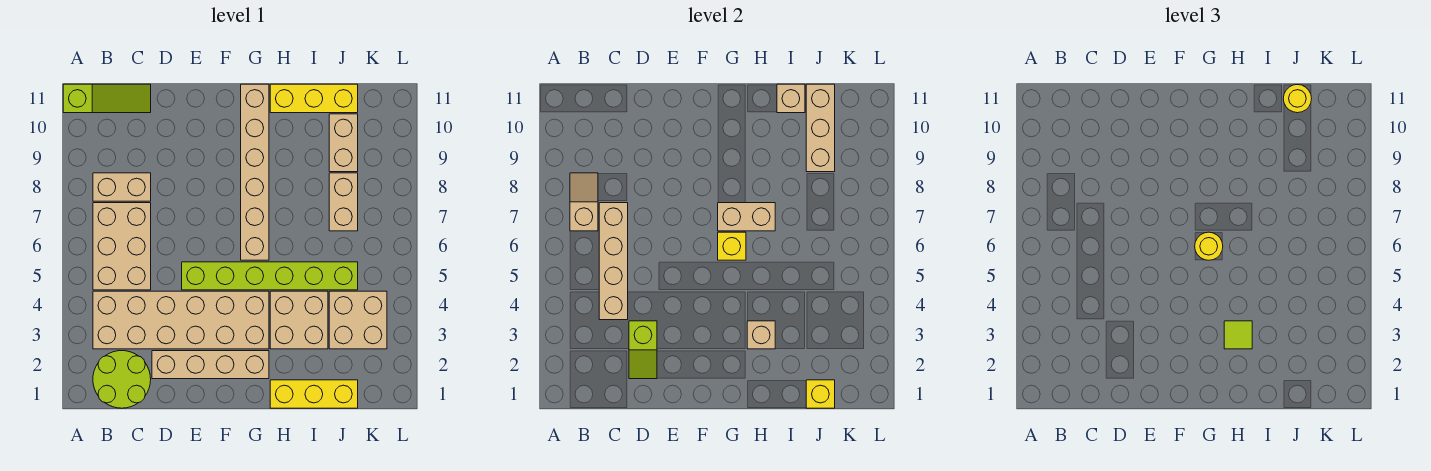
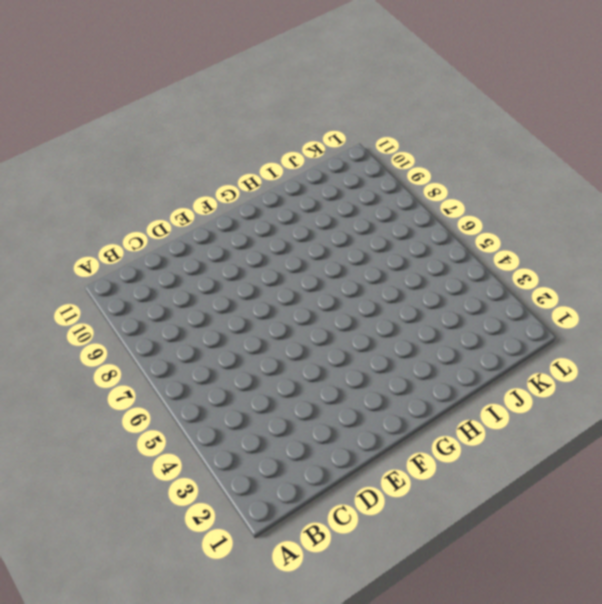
none -> lime 1x3 slope [63,84,151,113]
none -> lime 2x2 round brick [93,351,151,408]
none -> tan 2x6 brick [93,291,269,349]

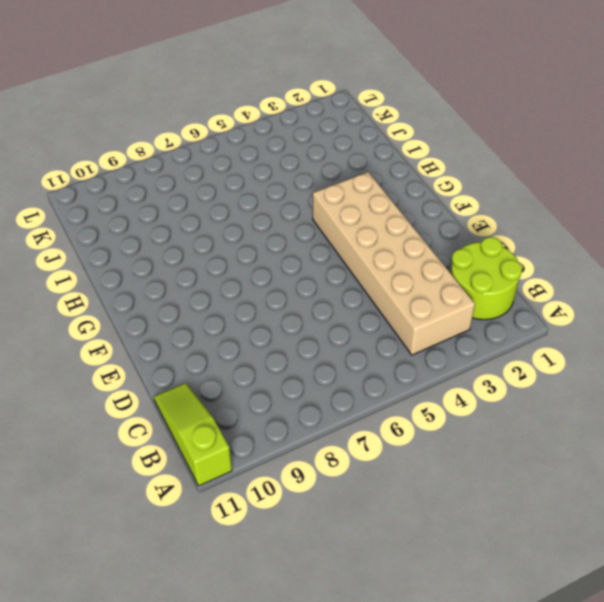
none -> tan 2x3 brick [93,203,151,290]
none -> tan 1x2 brick [93,173,151,201]
none -> tan 1x4 brick [152,351,269,379]

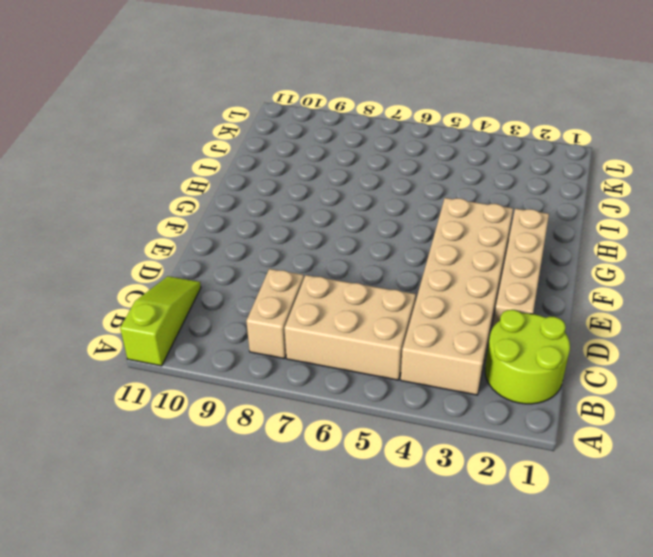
none -> lime 1x6 brick [182,262,358,290]
none -> tan 1x6 brick [241,84,269,260]
none -> yellow 1x3 brick [270,380,358,408]

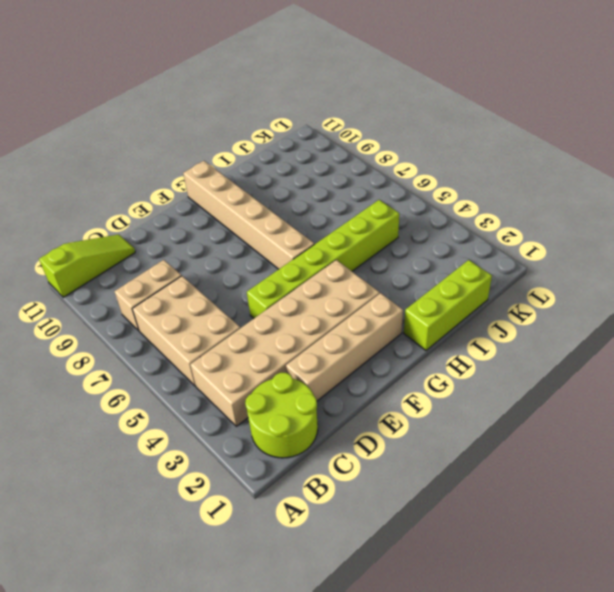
lime 1x3 brick [404,260,492,350] -> yellow 1x3 brick [270,380,358,408]
none -> tan 2x2 brick [270,291,328,349]
none -> yellow 1x3 brick [270,84,358,113]
none -> tan 2x2 brick [329,291,387,349]

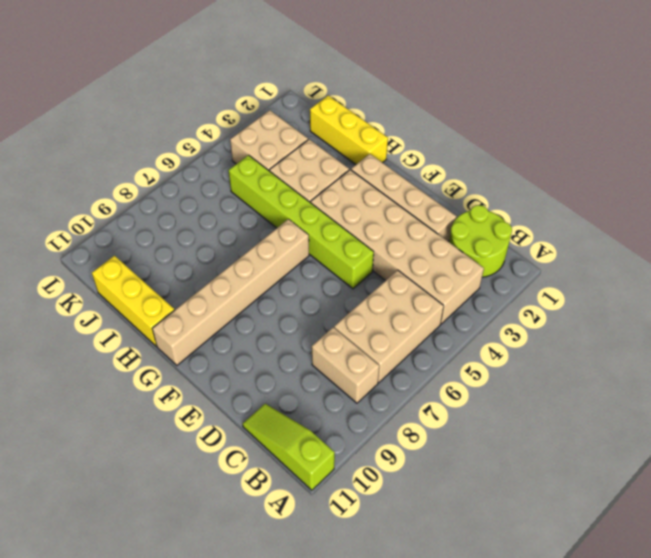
none -> tan 1x2 brick [329,173,358,231]
none -> tan 1x2 brick [329,114,358,172]
none -> tan 1x2 slope [570,173,598,231]

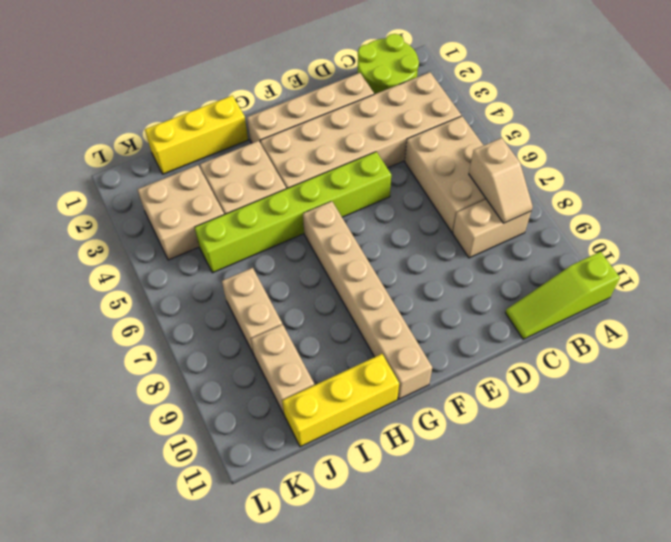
none -> tan 1x4 brick [599,203,628,320]
none -> lime 1x2 slope [629,321,657,379]
none -> yellow 1x1 brick [718,232,746,260]

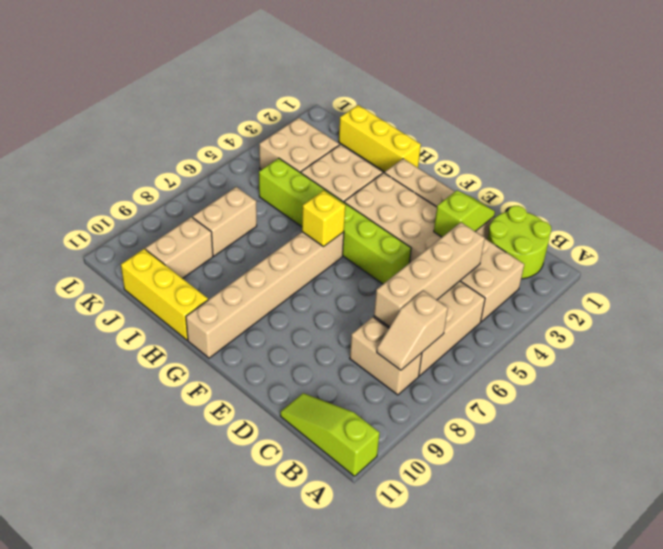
none -> tan 1x2 brick [718,203,775,231]
none -> tan 1x1 brick [747,321,775,349]
none -> tan 1x1 brick [777,84,805,113]

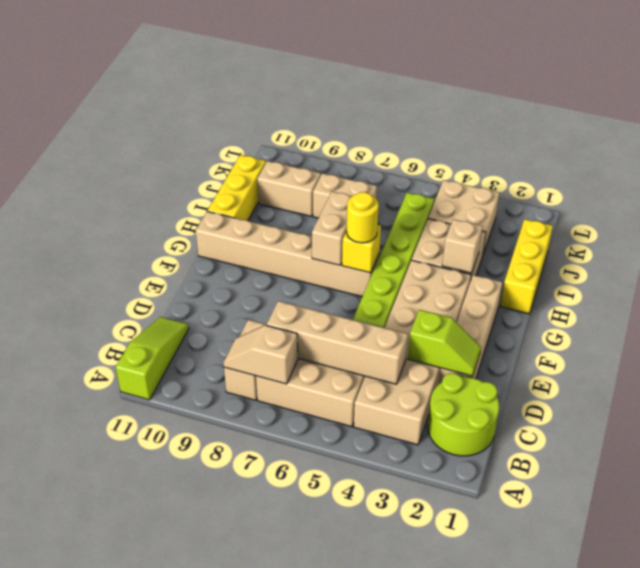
none -> tan 1x1 brick [777,84,805,113]
none -> yellow 1x1 brick [806,380,835,408]
none -> tan 1x3 brick [806,84,835,172]

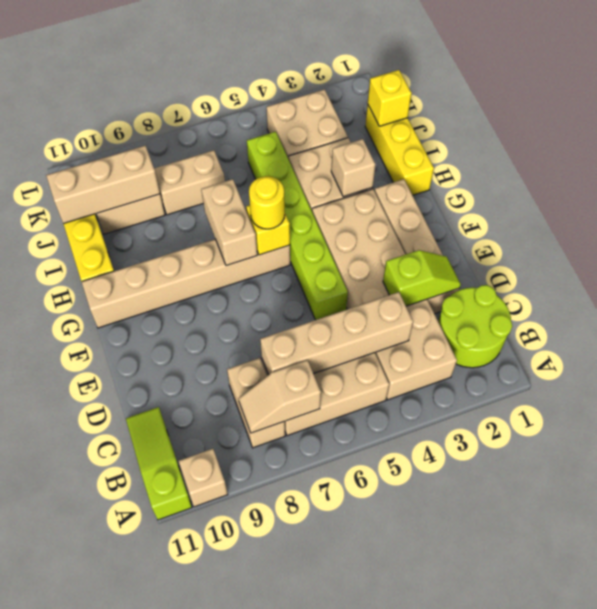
tan 1x1 brick [179,449,228,507] -> tan 1x1 brick moved to [777,84,805,113]
none -> lime 1x1 tile [1224,321,1252,349]
none -> yellow 1x1 round brick [1283,85,1312,113]

